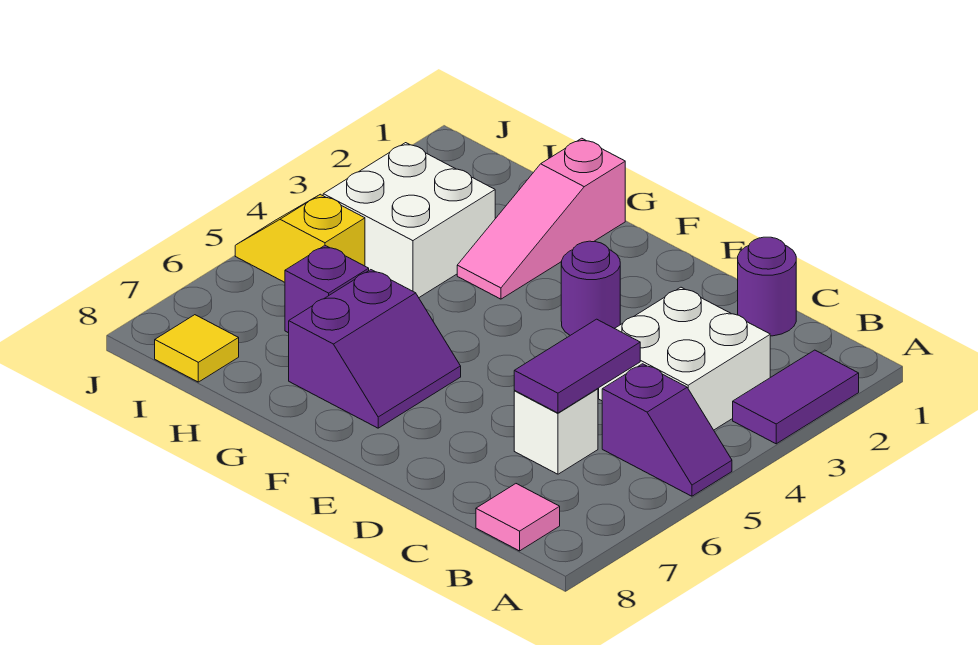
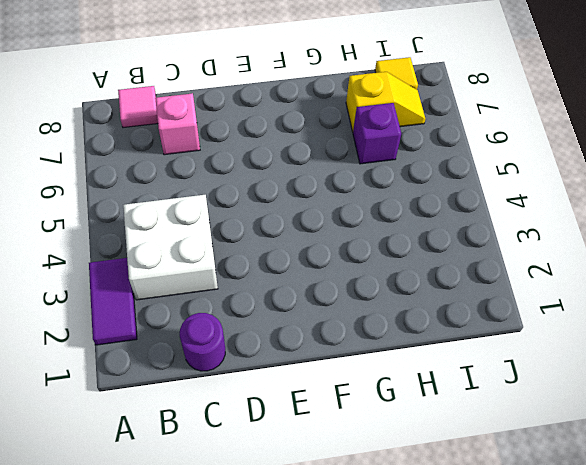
pink 1x1 brick [155,93,200,155] -> none
yellow 1x2 slope [346,72,425,131] -> yellow 1x2 slope moved to [235,194,365,282]
none -> purple 1x2 slope [602,364,732,496]
none -> white 1x1 brick [514,389,598,474]
none -> purple 1x1 round brick [561,241,620,335]

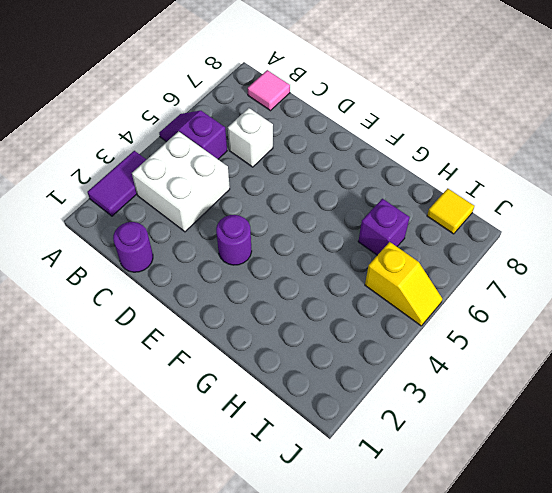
none -> purple 2x2 slope [289,270,461,428]
none -> pink 1x3 slope [457,138,625,299]
none -> white 2x2 brick [323,143,495,297]

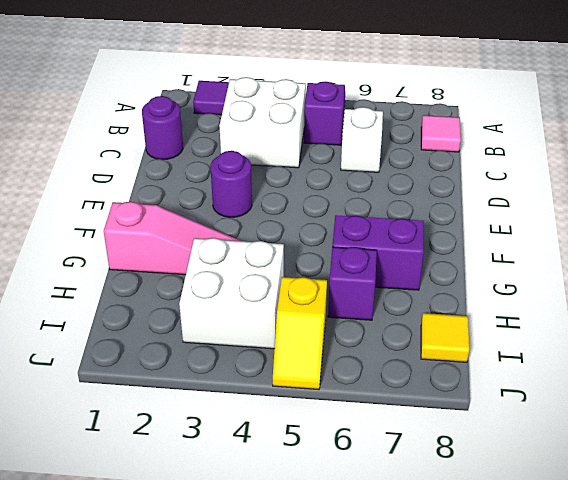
none -> purple 1x2 tile [514,319,640,413]

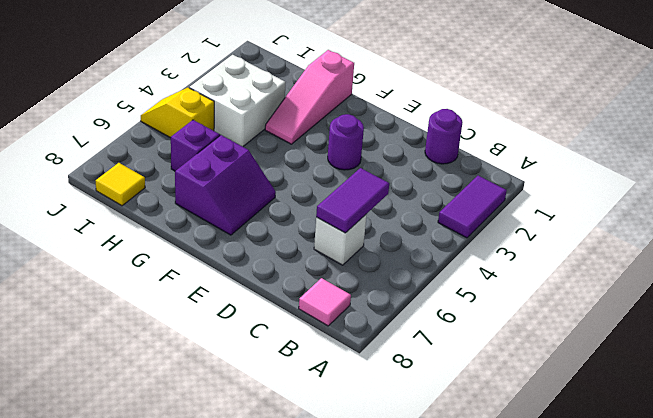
none -> purple 1x2 slope [602,364,732,496]
none -> white 2x2 brick [599,287,770,430]

